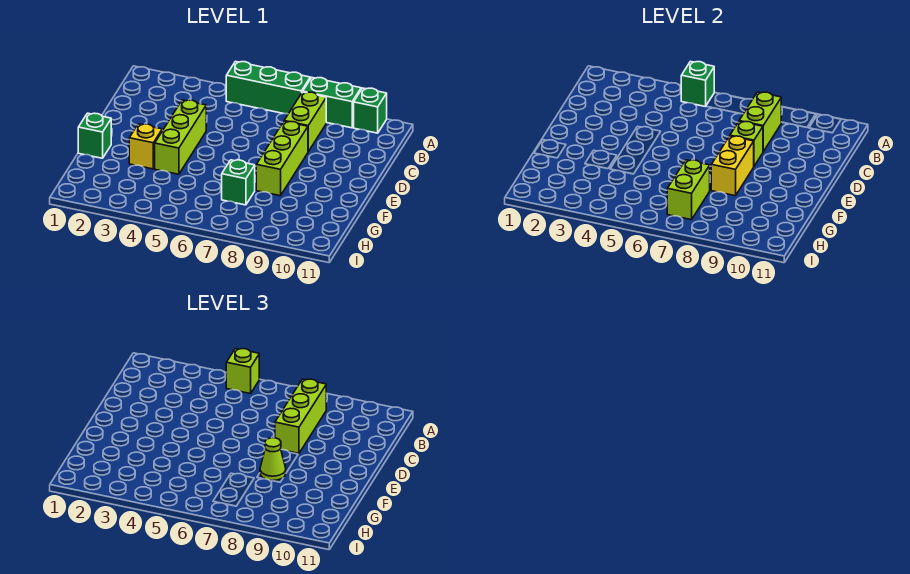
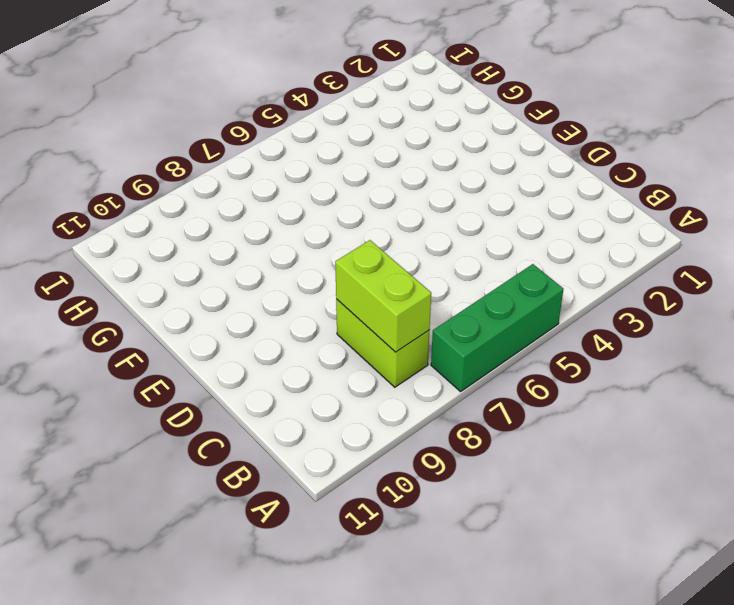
none -> green 1x2 brick [303,78,361,128]
none -> green 1x1 brick [354,88,387,133]
none -> lime 1x3 brick [155,100,206,174]

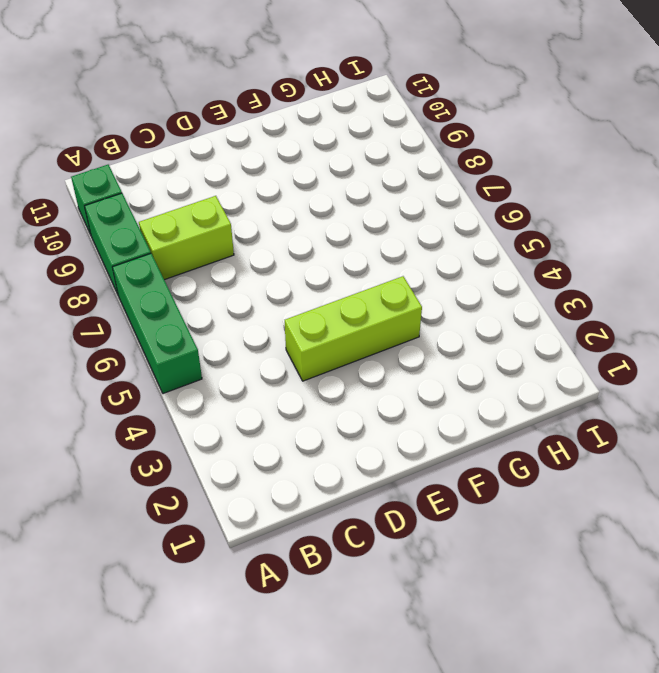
none -> lime 1x3 brick [256,121,308,196]
none -> green 1x1 brick [78,113,111,158]
none -> yellow 1x1 brick [129,124,162,169]

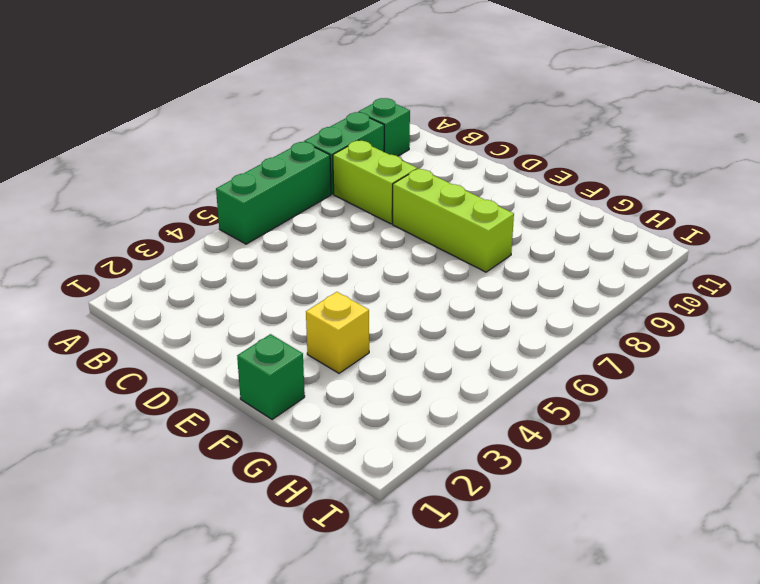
none -> lime 1x3 brick [155,100,206,174]
none -> green 1x1 brick [222,160,255,205]
none -> green 1x1 brick [681,61,714,107]

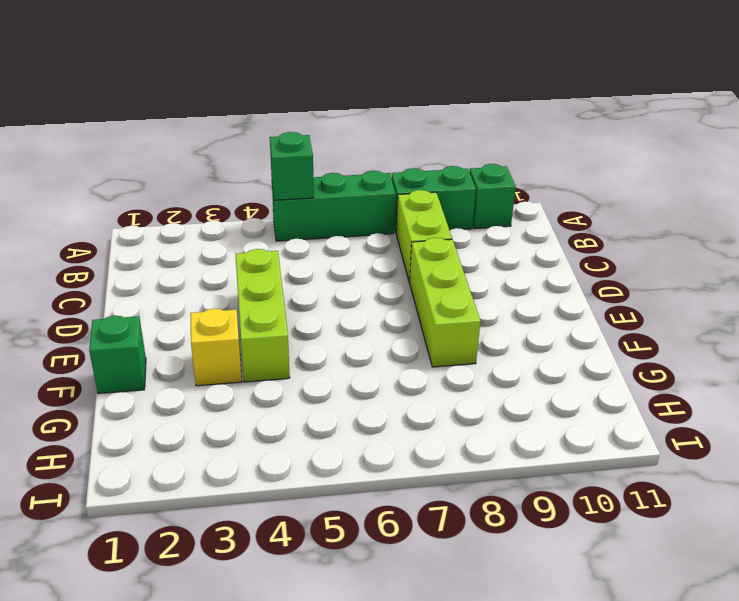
none -> green 1x1 brick [222,160,255,205]
none -> lime 1x2 brick [739,92,781,152]
none -> lime 1x1 brick [730,121,763,166]

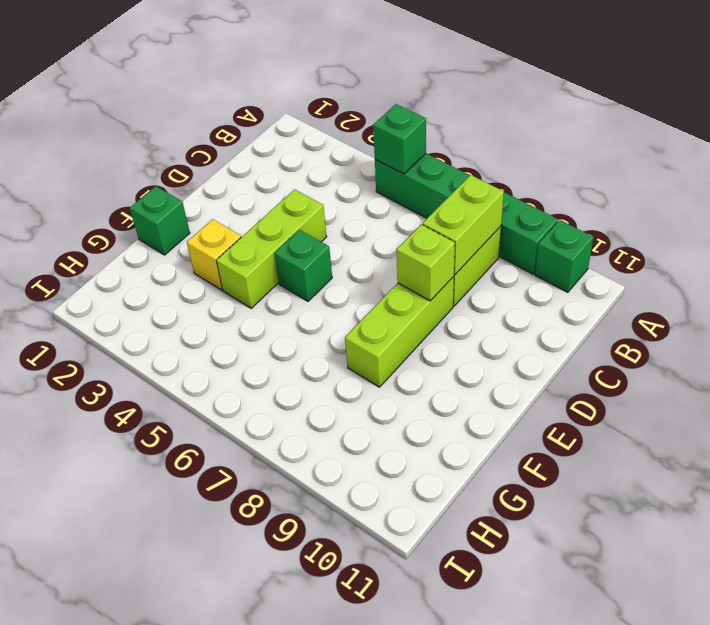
green 1x1 brick [274,230,332,301] -> green 1x1 brick moved to [222,160,255,205]
none -> yellow 1x2 brick [711,136,754,196]
none -> lime 1x2 brick [667,160,710,220]
none -> lime 1x1 brick [226,348,259,394]

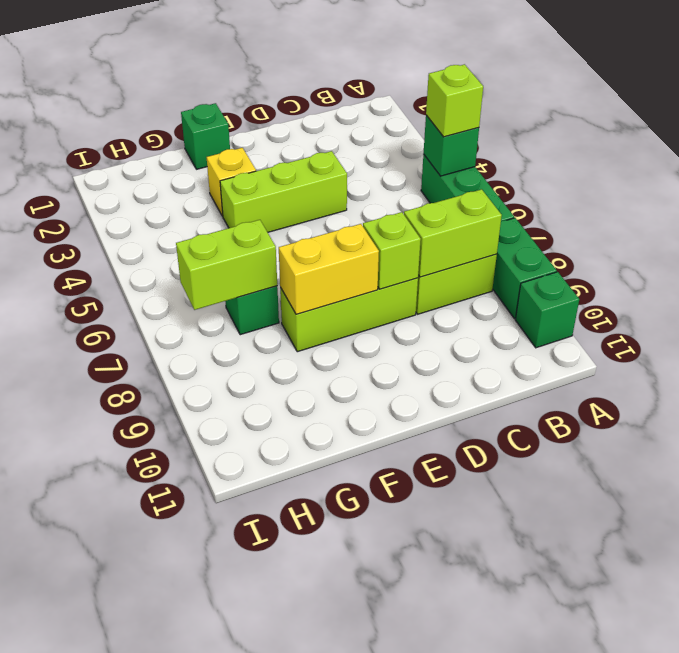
none -> lime 1x3 brick [275,379,326,453]
none -> lime 1x1 cone [260,438,286,481]

